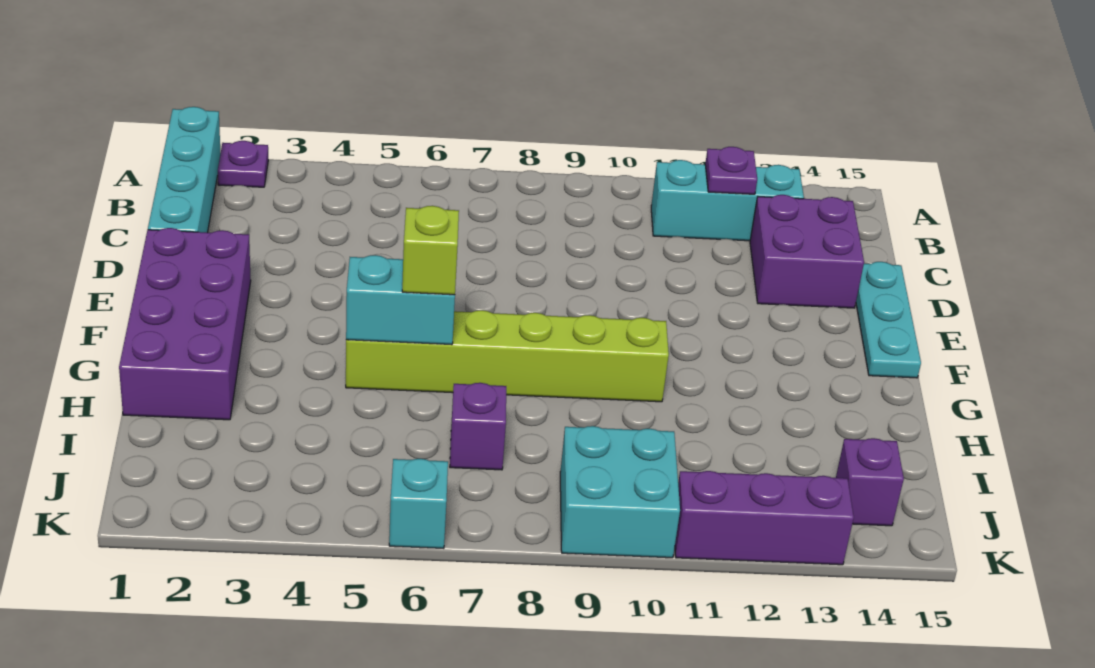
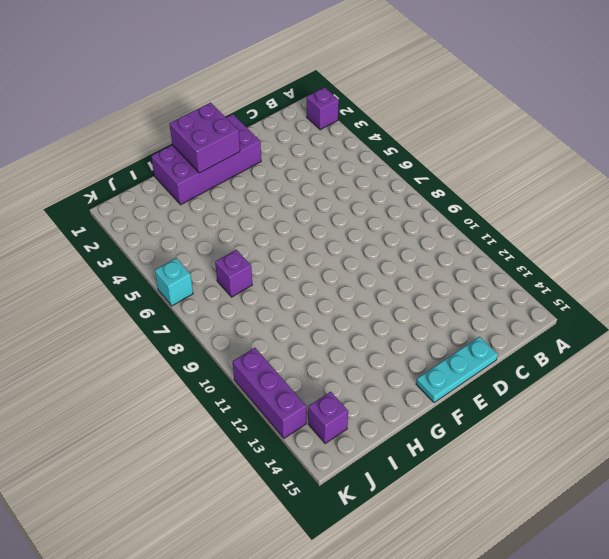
purple 1x1 brick [307,87,339,130] -> purple 1x1 plate [218,141,268,187]
purple 2x2 brick [170,103,240,173] -> purple 2x2 brick moved to [750,195,864,308]
none -> cyan 1x4 brick [148,107,221,233]
none -> cyan 1x3 brick [651,160,804,241]
none -> lime 1x6 brick [346,310,669,402]

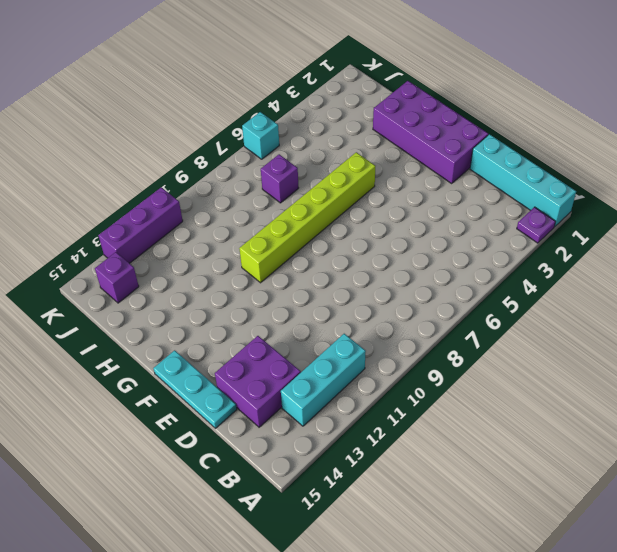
none -> cyan 2x2 brick [560,426,680,558]
none -> purple 1x1 plate [705,147,757,194]
none -> cyan 1x2 brick [346,255,455,345]

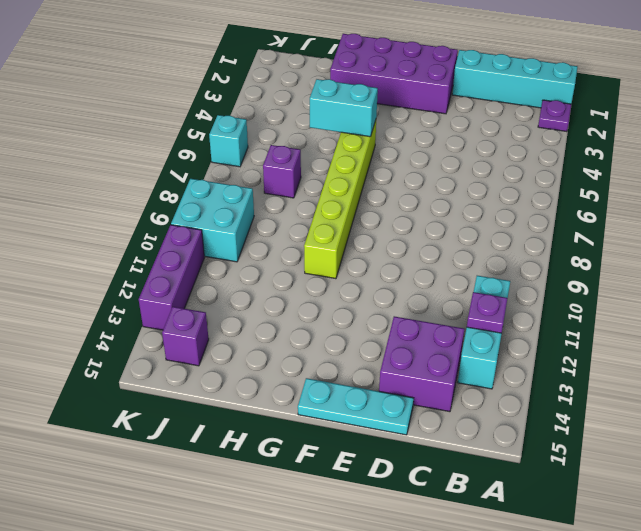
cyan 1x2 brick [310,79,378,137] -> cyan 1x2 brick turned to [346,255,455,345]
none -> lime 1x1 brick [402,206,459,295]

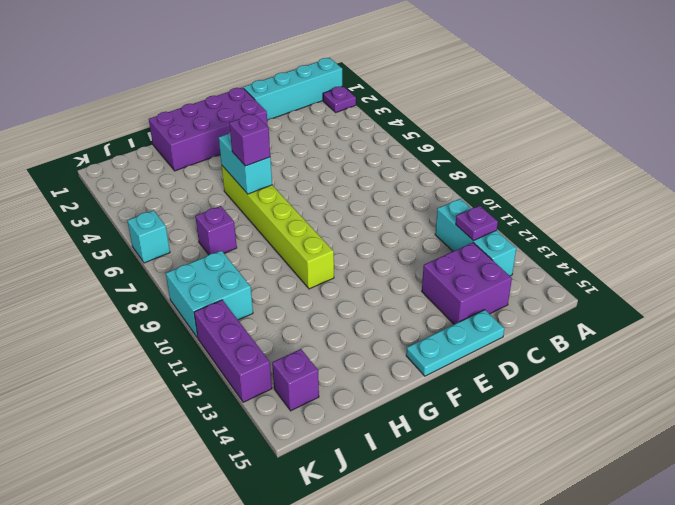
purple 1x1 brick [229,114,270,166] -> lime 1x1 brick [402,206,459,295]

